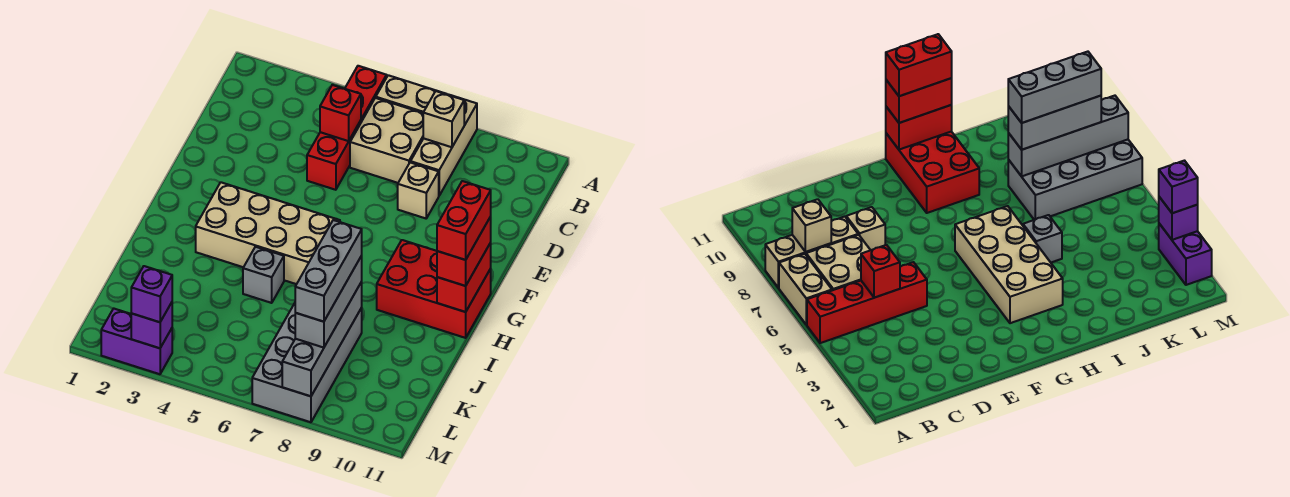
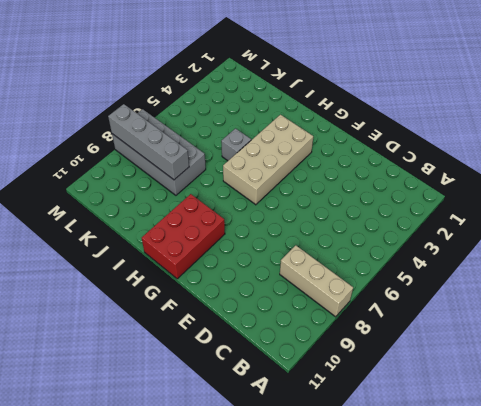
none -> red 1x4 brick [307,66,387,190]
none -> tan 1x2 brick [376,75,446,113]
none -> tan 2x2 brick [350,98,423,183]

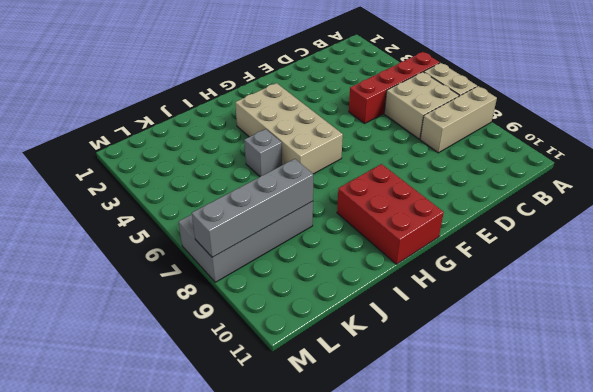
none -> tan 1x1 brick [398,162,439,218]
none -> purple 1x2 brick [101,309,172,374]
none -> tan 1x1 brick [423,91,464,147]

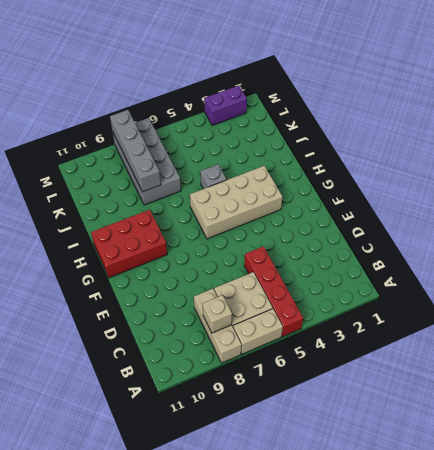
none -> tan 1x1 brick [398,162,439,218]
none -> red 1x1 brick [320,85,361,141]
none -> red 1x2 brick [437,243,491,312]

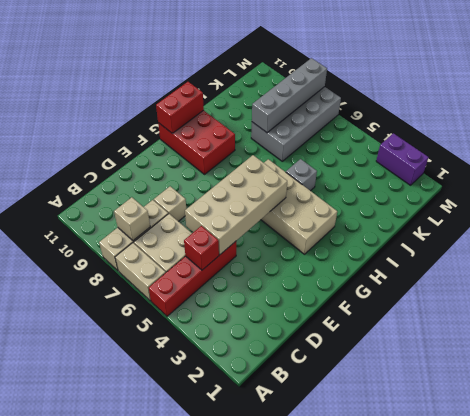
tan 2x4 brick [185,155,287,255] -> none
none -> purple 1x1 brick [131,302,172,348]
none -> red 1x2 brick [437,217,491,286]
none -> grey 1x3 brick [295,256,362,348]

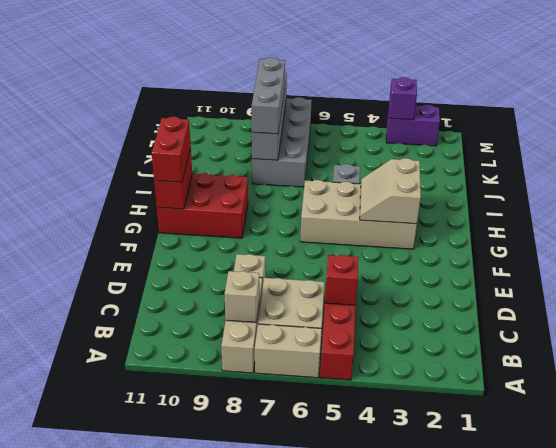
tan 2x2 slope [360,158,421,224] -> none
none -> purple 1x1 brick [131,266,172,322]
none -> red 1x2 brick [437,181,491,260]
none -> grey 1x3 brick [295,220,362,322]

